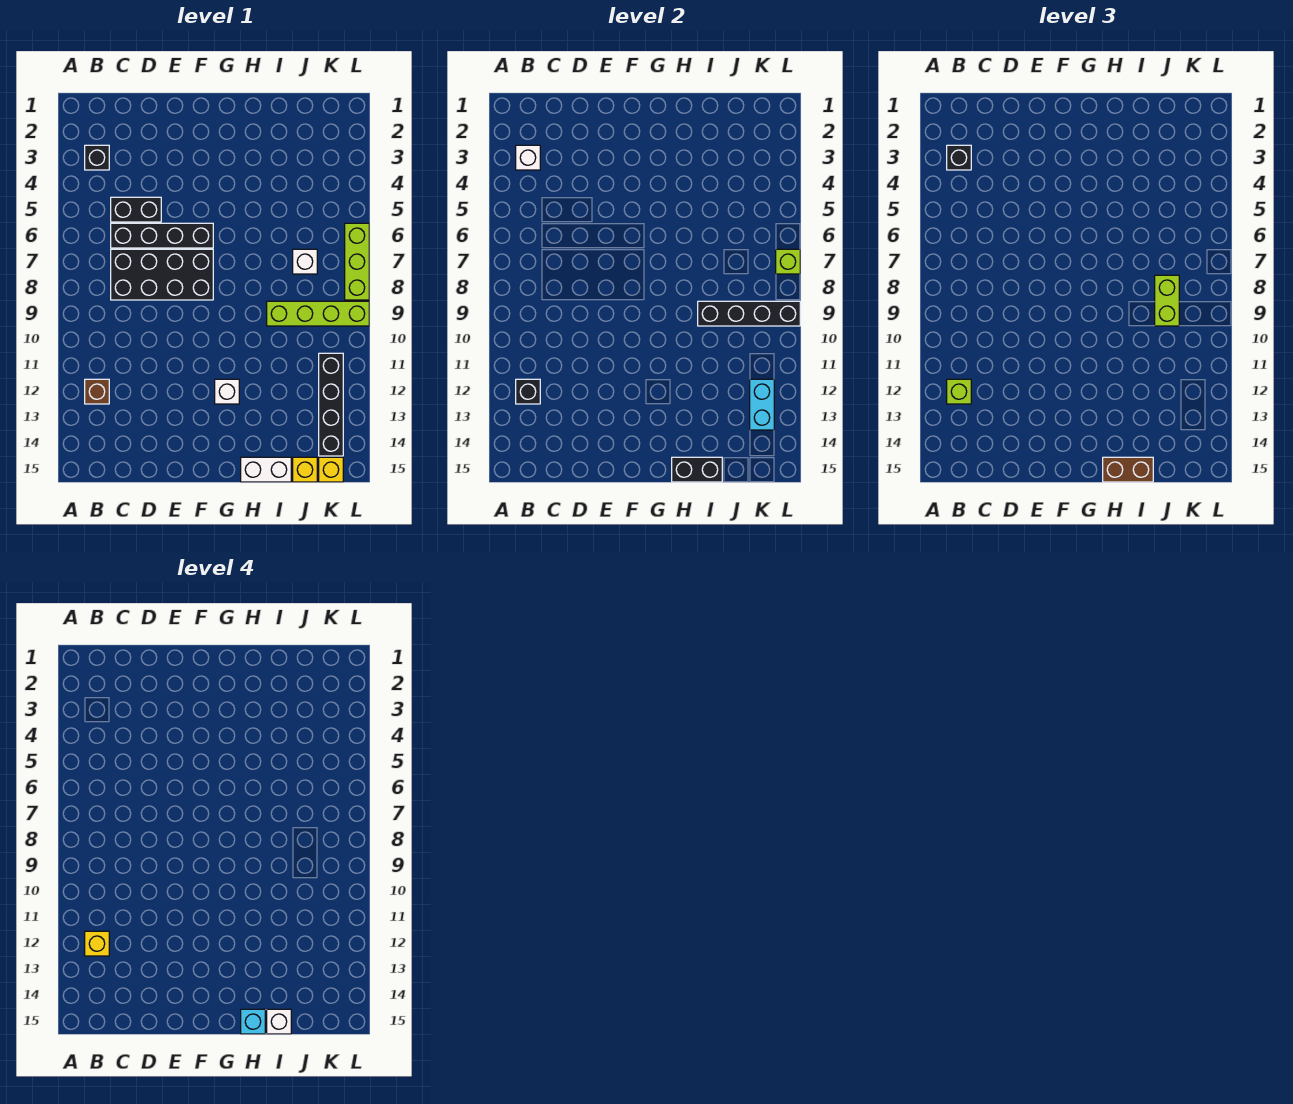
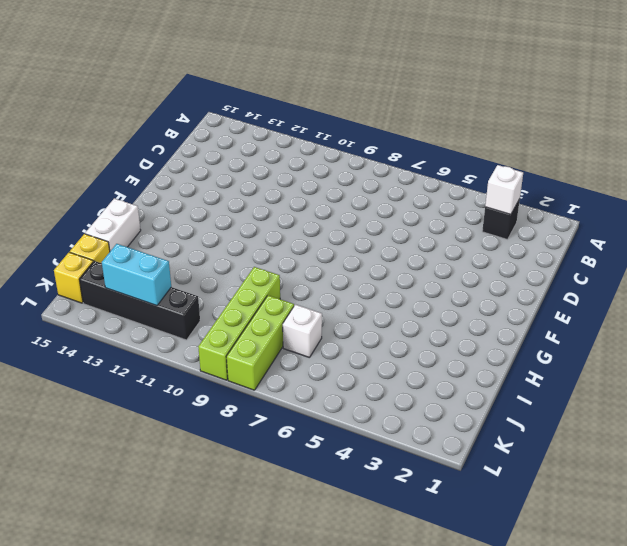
lime 1x3 brick [226,295,294,390] -> lime 1x3 brick turned to [345,223,369,300]
none -> brown 1x1 brick [85,379,109,404]
none -> black 1x2 brick [111,197,161,222]
none -> black 1x4 brick [111,223,213,248]

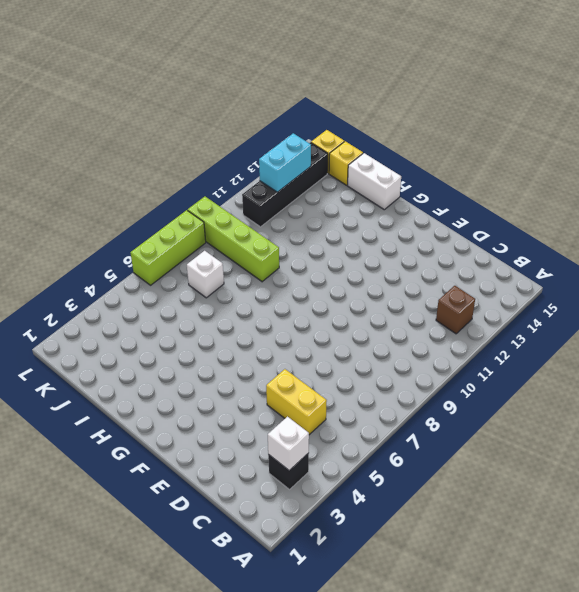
yellow 1x2 brick [266,369,327,435] -> black 1x2 brick [111,197,161,222]
none -> black 1x4 brick [111,223,213,248]
none -> black 2x4 brick [111,249,213,300]
none -> white 1x1 brick [215,379,239,404]

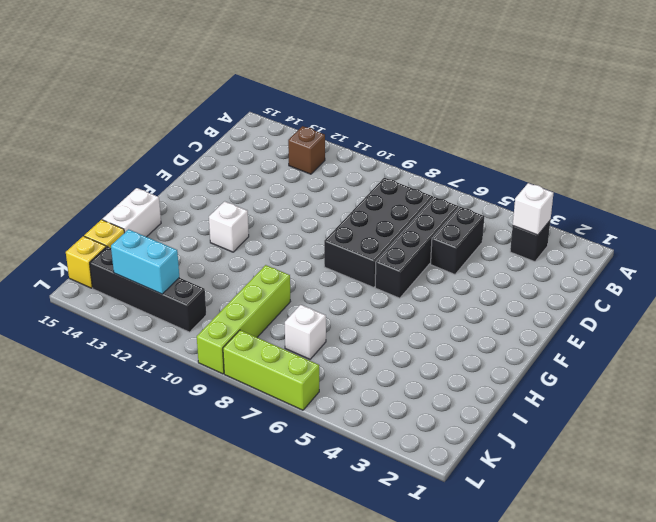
none -> black 1x1 brick [516,379,540,404]
none -> black 1x2 brick [672,457,722,482]
none -> black 1x4 brick [698,301,800,326]

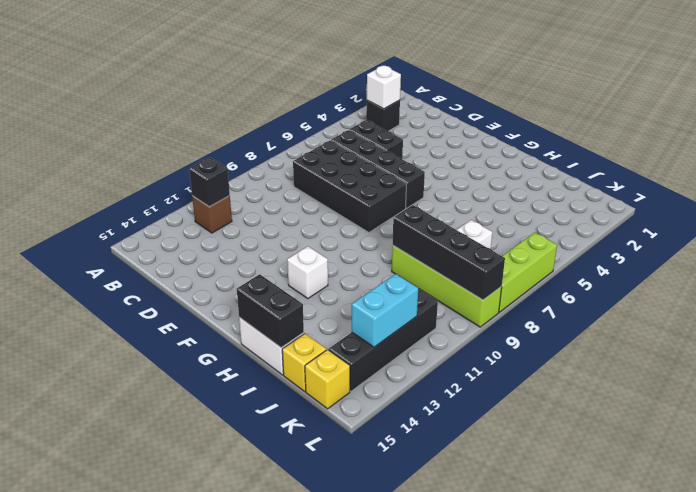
none -> lime 1x1 brick [776,249,800,274]
none -> black 1x1 brick [947,145,971,170]
none -> lime 1x1 brick [947,379,971,404]

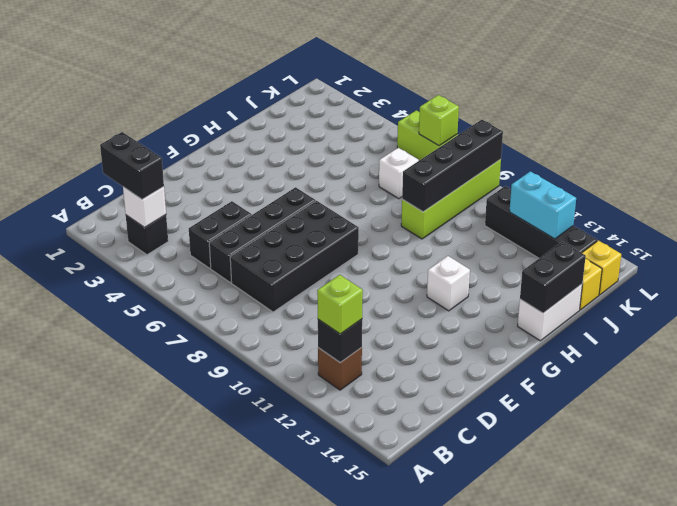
black 1x2 brick [100,132,164,199] -> black 1x1 brick [947,145,971,170]
none -> brown 1x2 brick [1103,457,1153,482]
none -> lime 1x2 brick [1155,275,1179,326]
none -> yellow 1x1 brick [85,931,109,956]

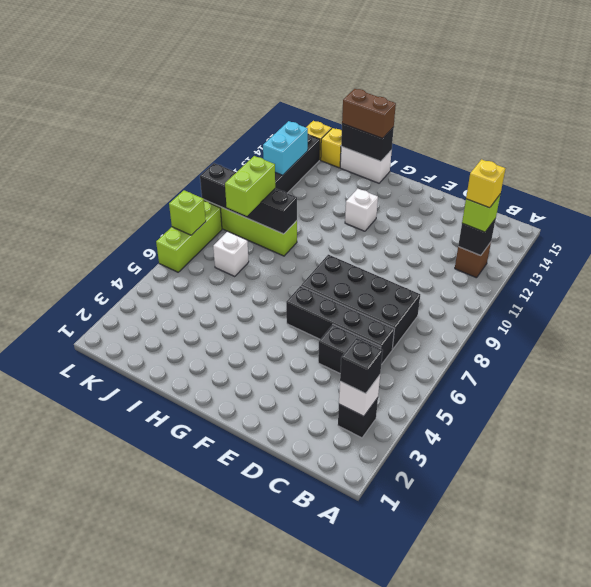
none -> cyan 1x1 brick [241,1009,265,1034]
none -> white 1x1 brick [267,1009,291,1034]

